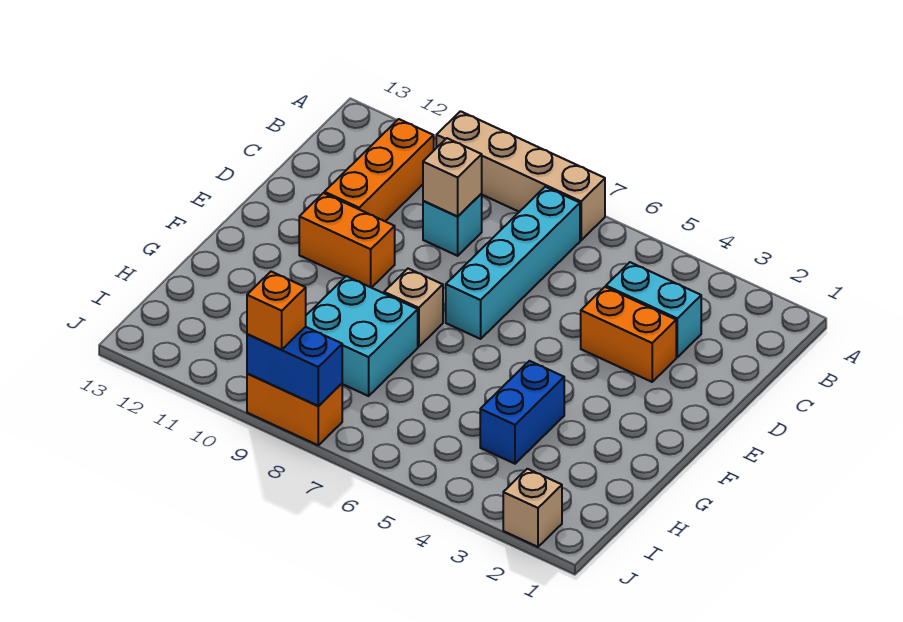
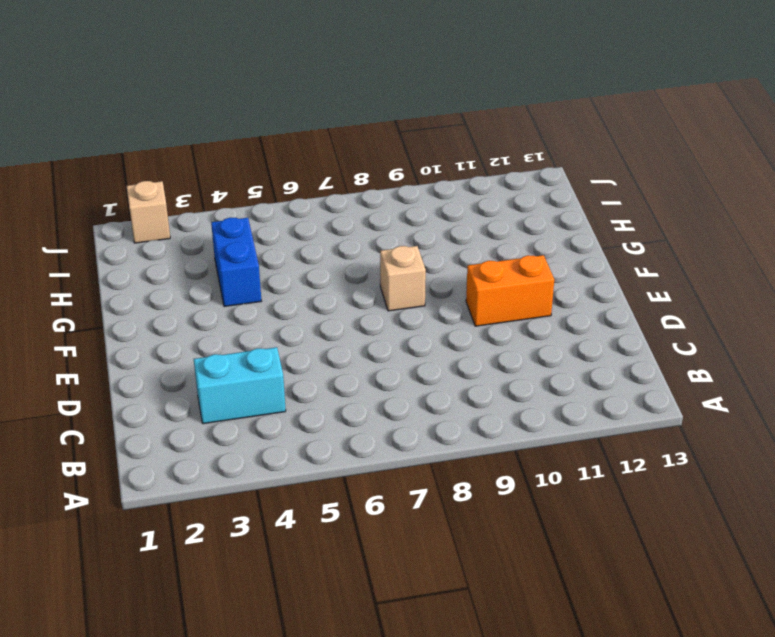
none -> tan 1x4 brick [436,111,605,240]
none -> cyan 1x4 brick [446,187,580,339]
none -> orange 1x3 brick [324,119,434,221]

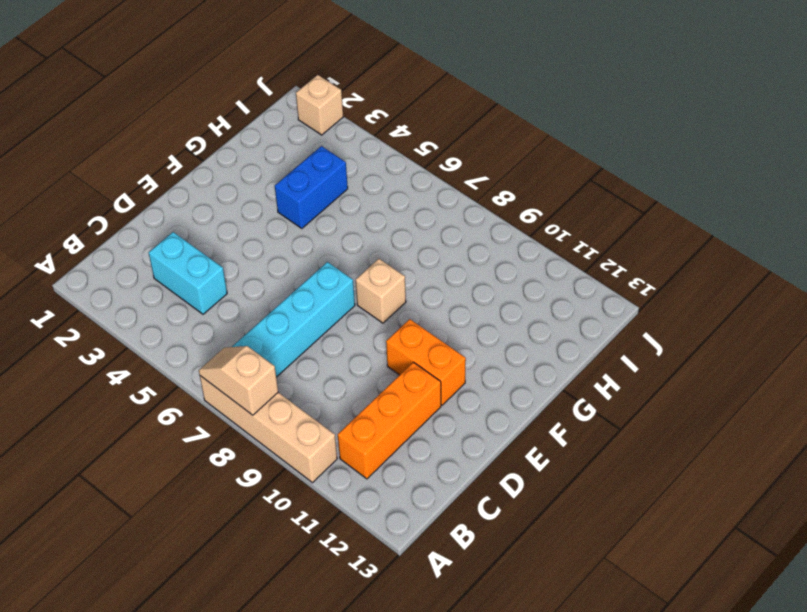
tan 1x2 slope [199,346,278,415] -> none
none -> cyan 1x1 brick [423,194,482,256]
none -> orange 1x2 brick [581,287,676,382]
none -> cyan 2x2 brick [306,276,418,396]

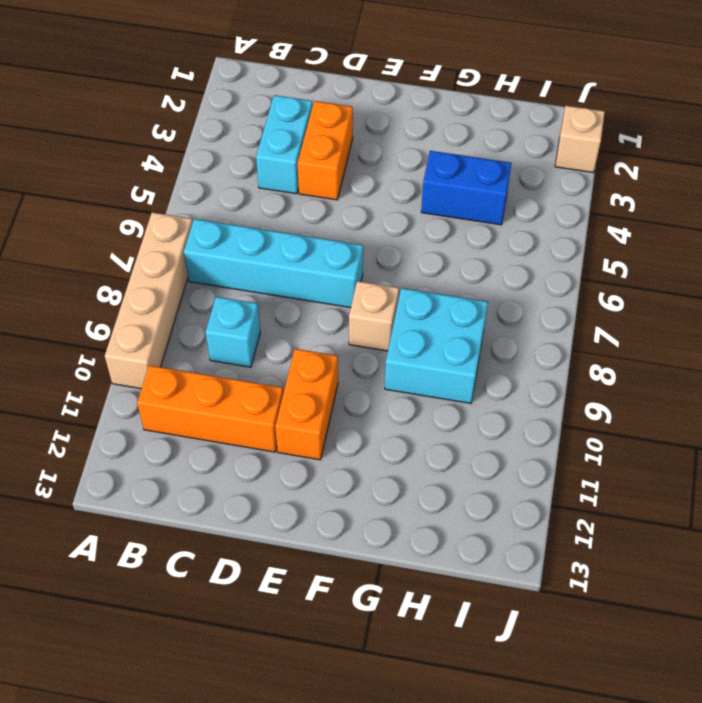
none -> orange 1x2 brick [247,374,342,445]
none -> tan 1x1 brick [423,138,482,216]
none -> blue 1x2 brick [247,327,342,406]

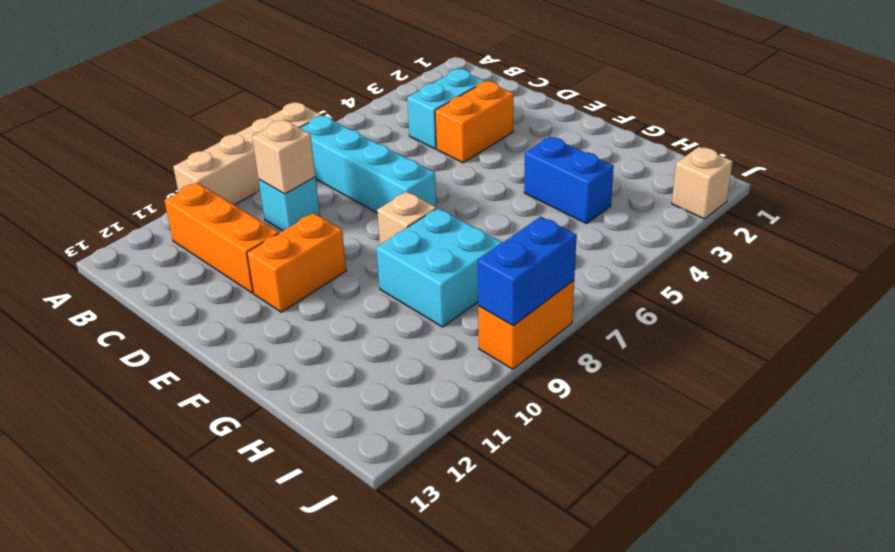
none -> orange 1x1 brick [247,272,306,350]

